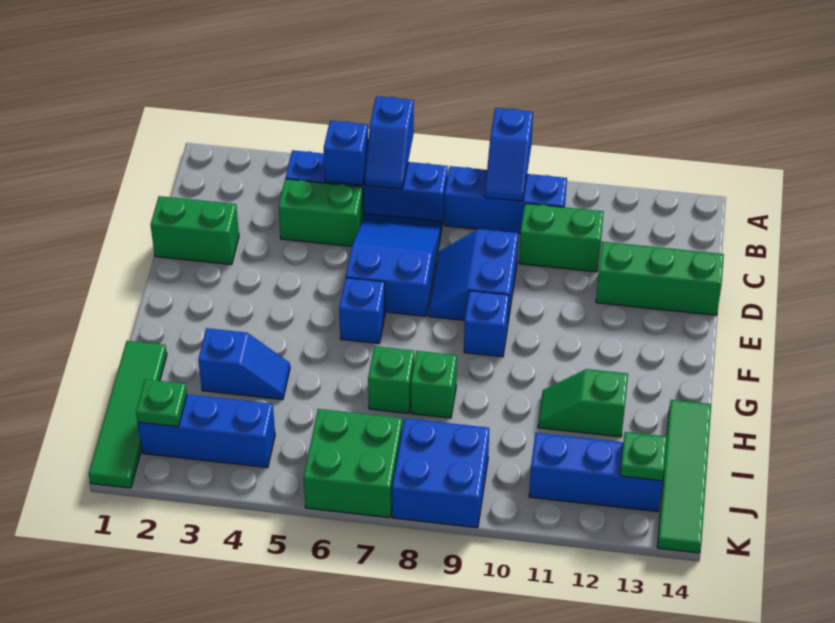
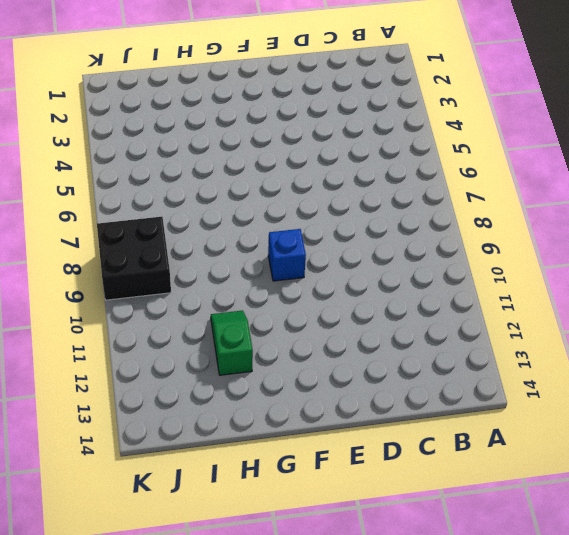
black 2x2 brick [97,217,171,300] -> blue 2x2 brick [392,418,489,528]
none -> blue 1x4 brick [286,150,448,225]
none -> blue 1x3 brick [444,166,567,234]
none -> green 1x2 brick [278,179,363,246]

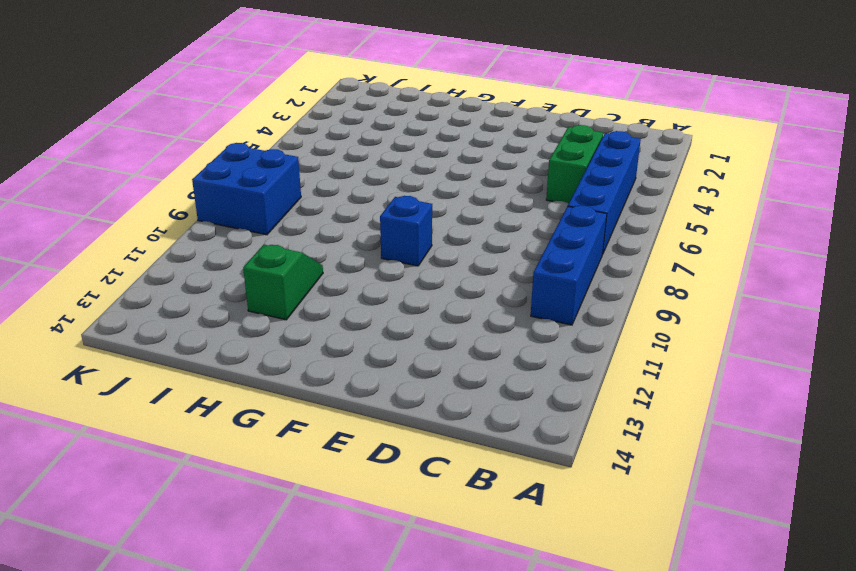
none -> blue 2x3 slope [346,213,442,316]
none -> green 1x2 brick [519,203,604,272]
none -> green 1x2 brick [150,196,239,265]

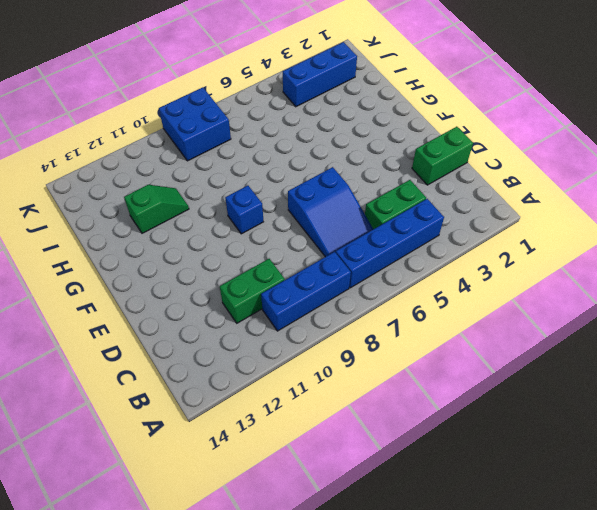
none -> blue 2x2 slope [428,229,518,321]
none -> green 1x3 brick [596,242,724,315]
none -> blue 1x1 brick [339,278,385,344]

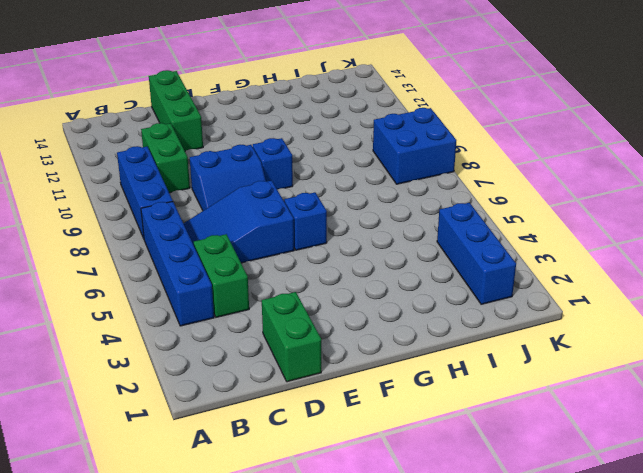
none -> green 1x4 tile [89,341,167,488]
none -> blue 1x2 slope [198,328,290,400]
none -> green 1x1 brick [368,346,415,414]

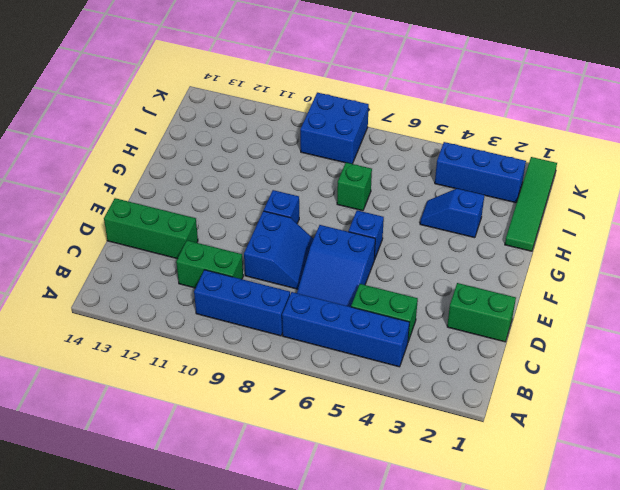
none -> green 1x1 brick [411,351,457,418]
none -> green 1x2 slope [538,369,628,437]
none -> green 1x4 tile [657,400,711,553]

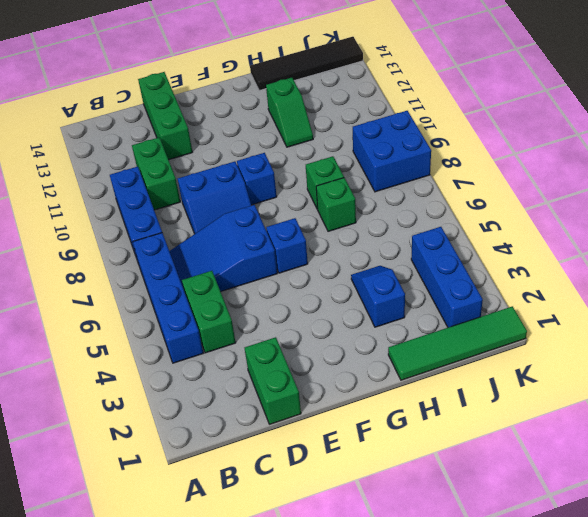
black 1x4 tile [250,37,363,91] -> green 1x4 tile [657,400,711,553]
none -> green 2x2 brick [303,409,402,518]
none -> blue 1x3 brick [529,433,662,512]
none -> blue 1x2 slope [365,96,414,189]

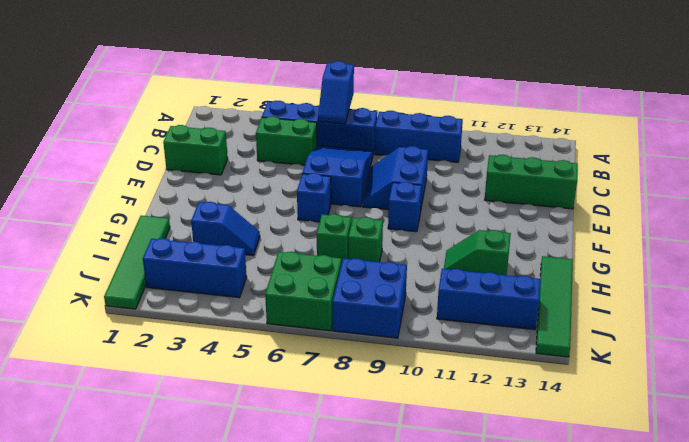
none -> green 1x2 brick [519,203,604,272]
none -> blue 1x2 slope [485,108,533,201]
none -> blue 1x1 brick [324,121,368,185]

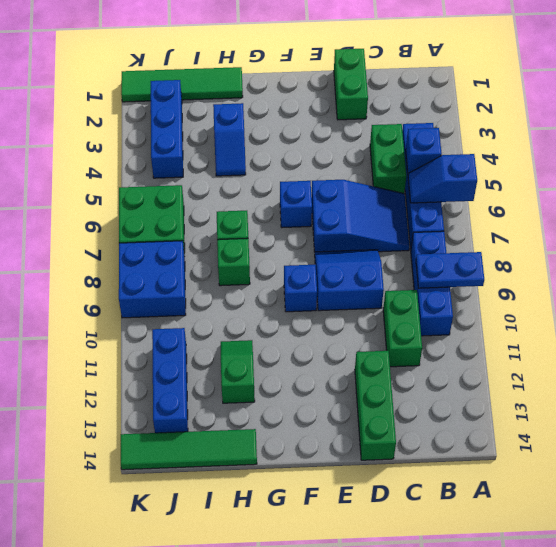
blue 1x2 plate [416,252,484,288] -> blue 1x2 slope [485,108,533,201]
none -> green 1x1 plate [136,379,187,427]
none -> green 1x1 plate [620,432,667,481]

